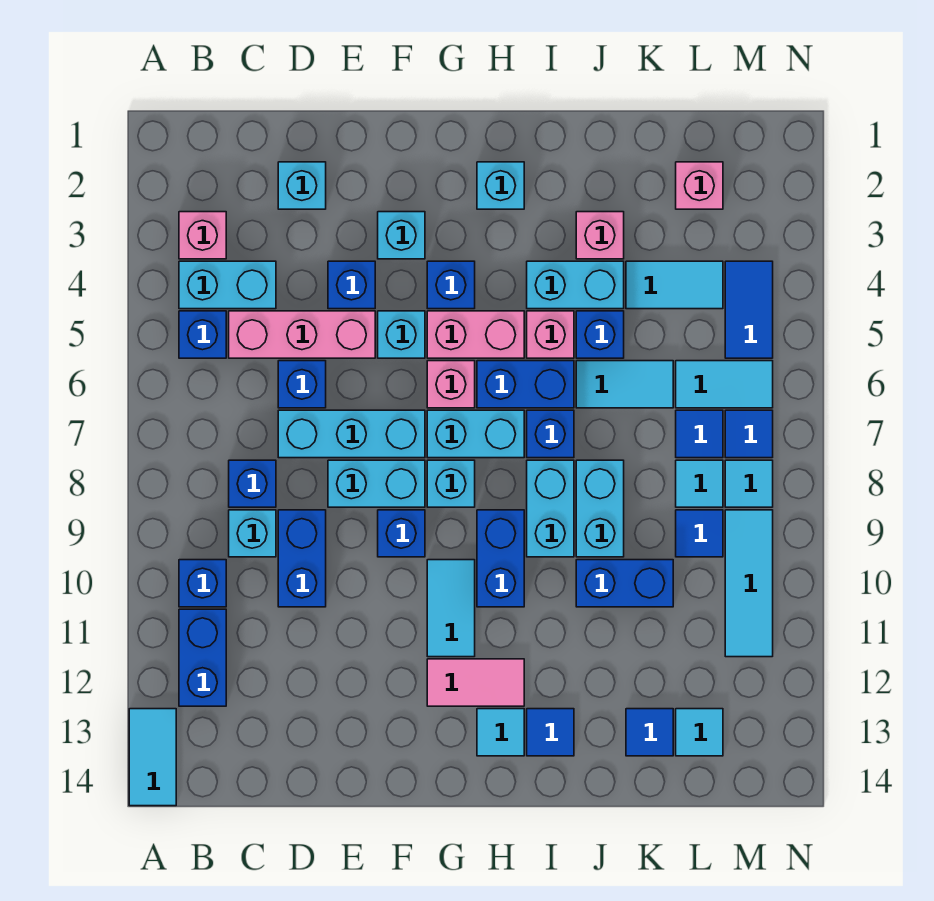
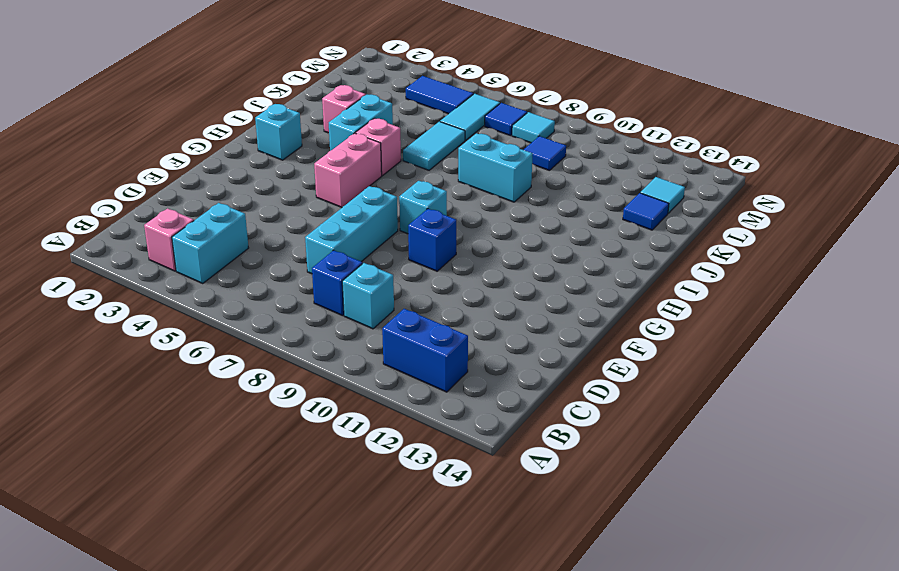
none -> cyan 1x2 tile [129,709,176,806]
none -> blue 1x1 brick [179,311,226,358]
none -> blue 1x1 brick [179,560,226,607]
none -> pink 1x3 brick [229,311,375,358]

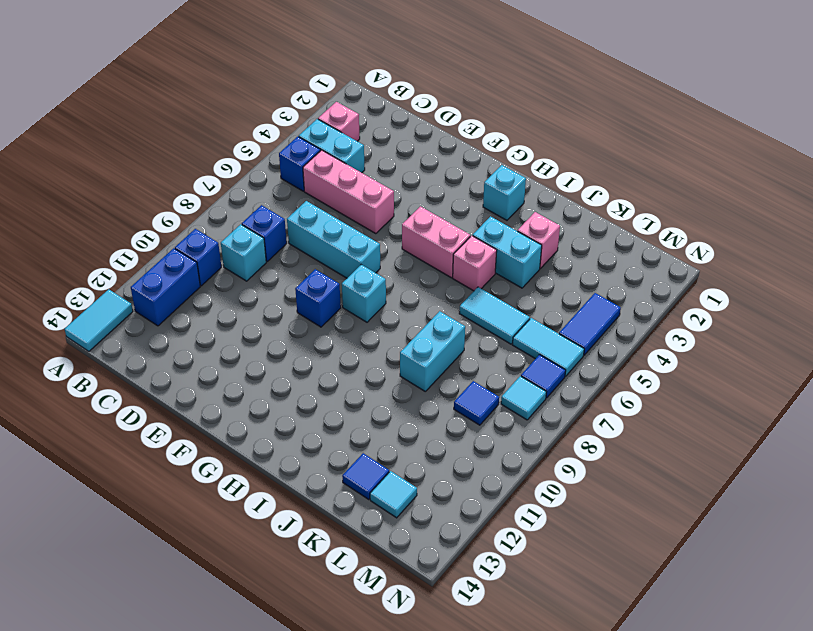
none -> cyan 1x1 brick [278,162,326,209]
none -> blue 1x1 brick [278,361,326,408]
none -> blue 1x2 brick [278,510,326,607]
none -> blue 1x1 brick [328,261,375,309]

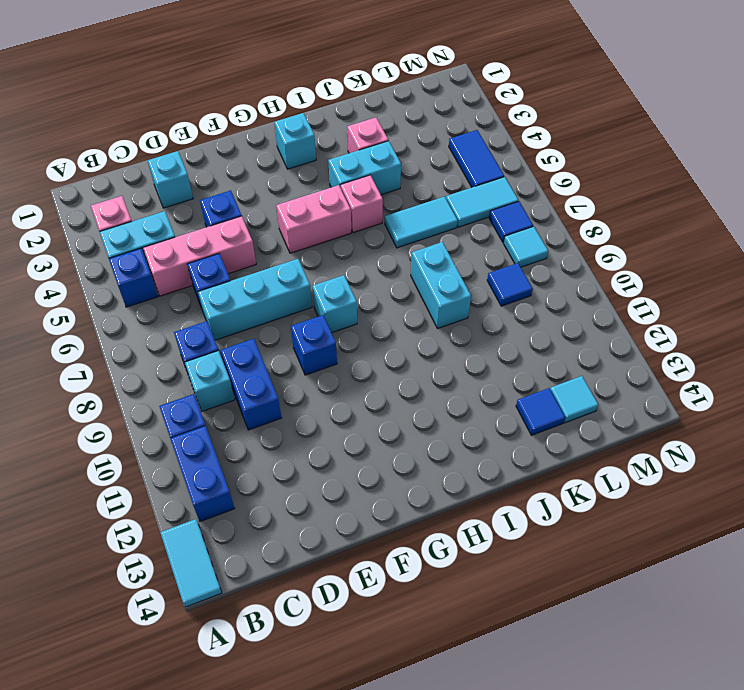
none -> cyan 1x2 brick [328,460,425,507]
none -> cyan 1x1 brick [378,212,425,259]
none -> cyan 1x1 brick [378,311,425,358]
none -> blue 1x1 brick [427,261,475,309]

